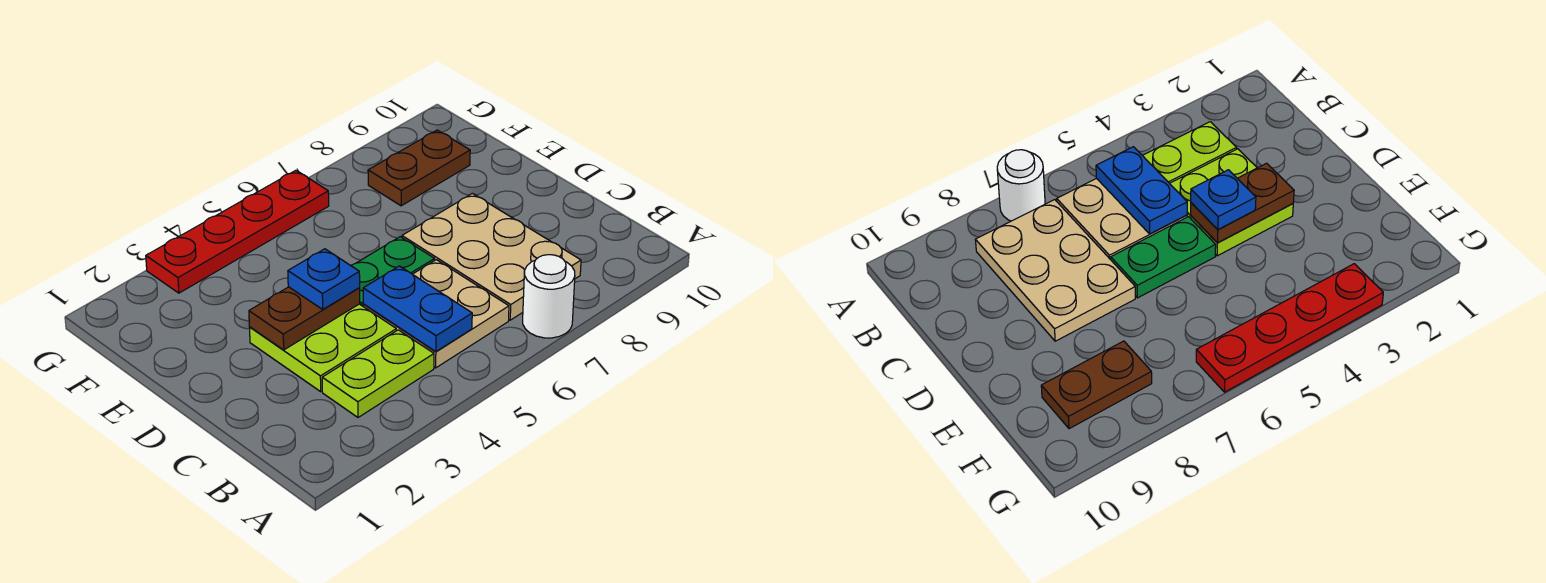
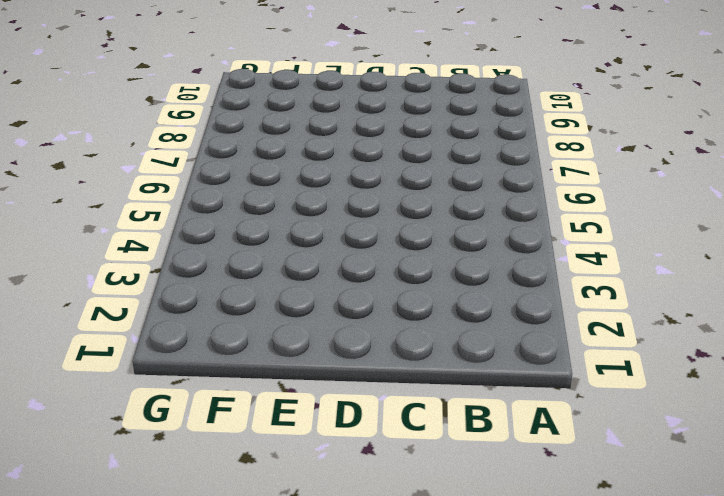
none -> white 1x1 round brick [523,255,575,338]
none -> lime 1x2 plate [322,330,434,417]

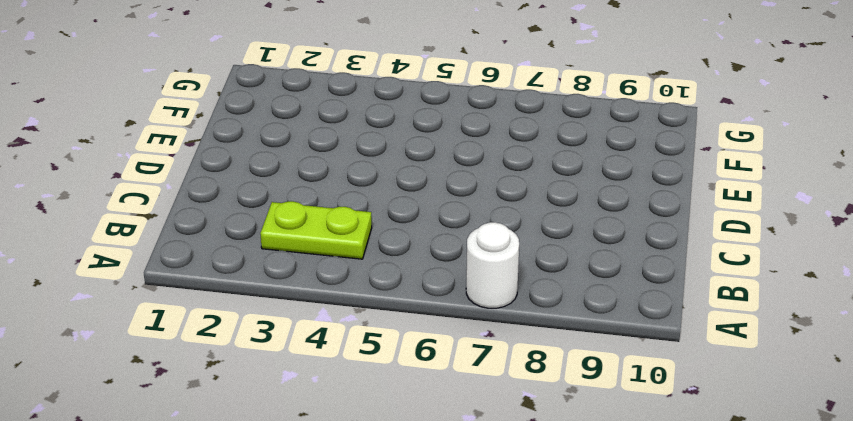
none -> tan 2x2 plate [363,260,509,368]
none -> tan 2x3 plate [402,193,581,320]

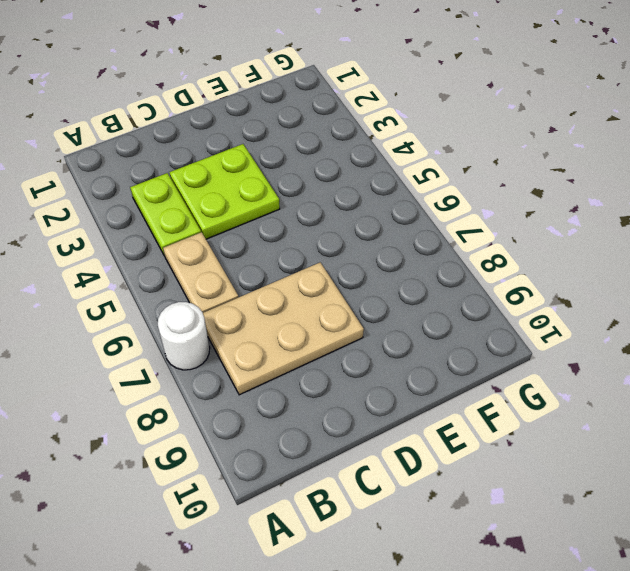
tan 1x2 plate [163,232,238,313] -> tan 2x2 plate [363,260,509,368]
none -> green 1x2 plate [351,237,435,306]
none -> brown 1x2 plate [368,130,470,206]

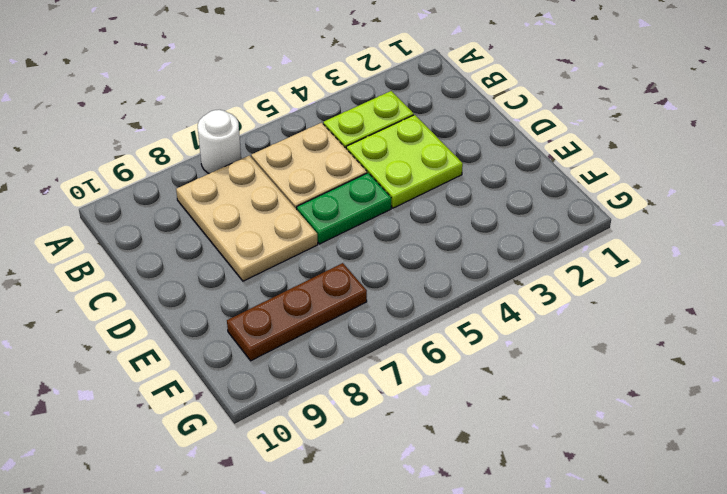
brown 1x3 plate [227,263,367,361] -> brown 1x2 plate [368,130,470,206]
none -> red 1x4 plate [146,170,329,293]
none -> blue 1x2 plate [363,266,472,352]

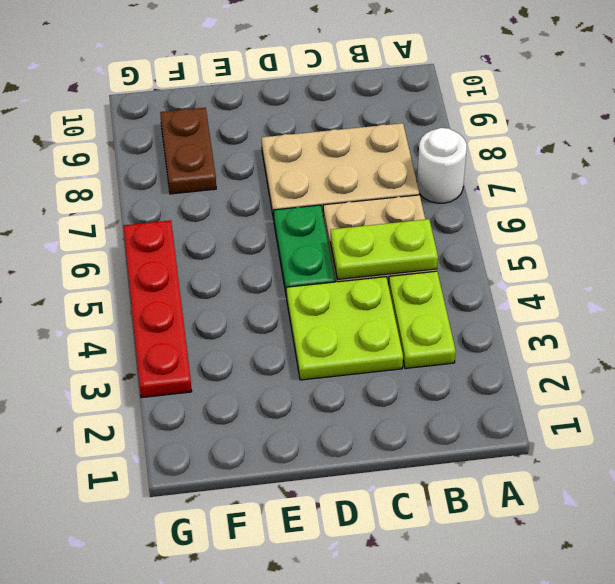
lime 1x2 plate [330,219,438,279] -> blue 1x2 plate [363,266,472,352]
none -> brown 1x2 plate [249,287,360,350]
none -> blue 1x1 plate [288,249,360,309]

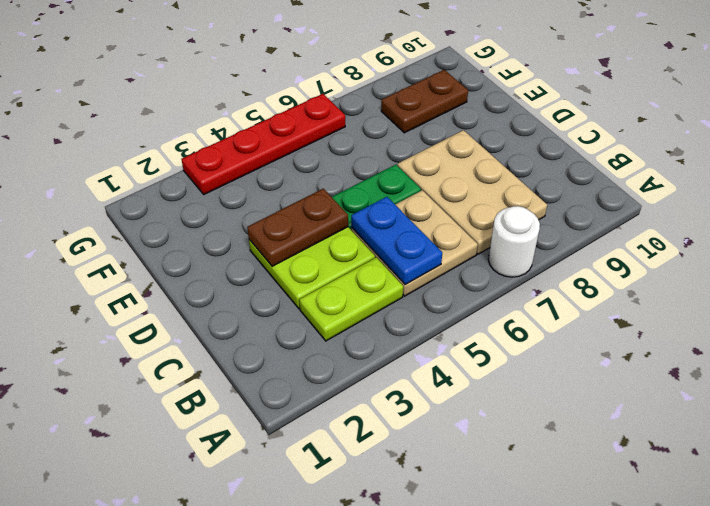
none -> blue 1x1 plate [288,249,360,309]

